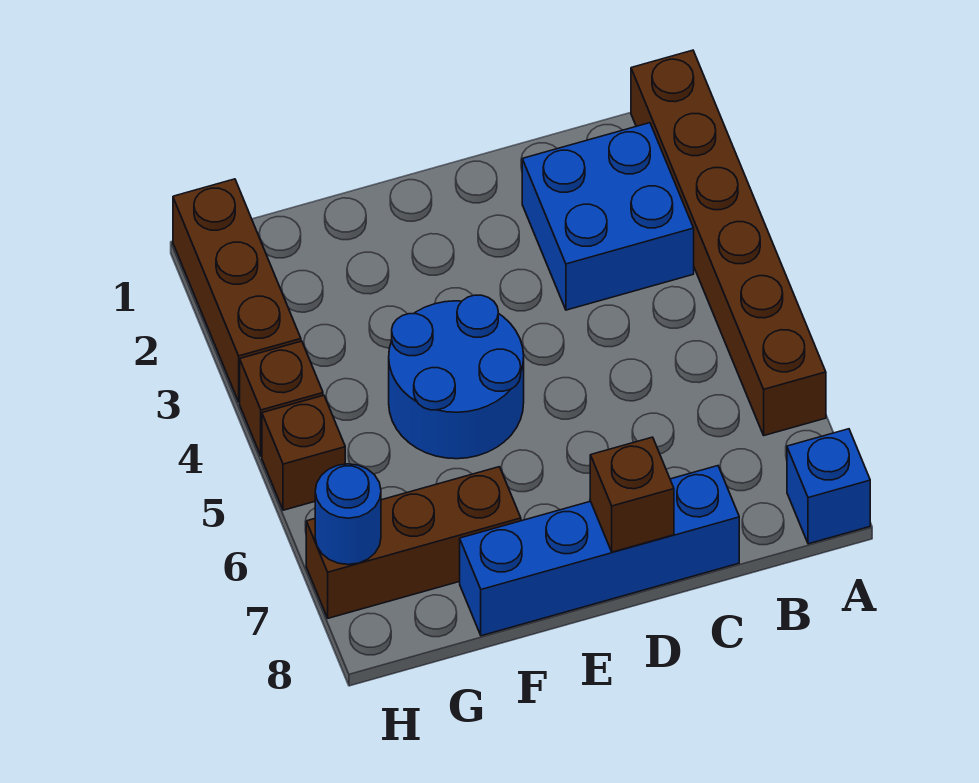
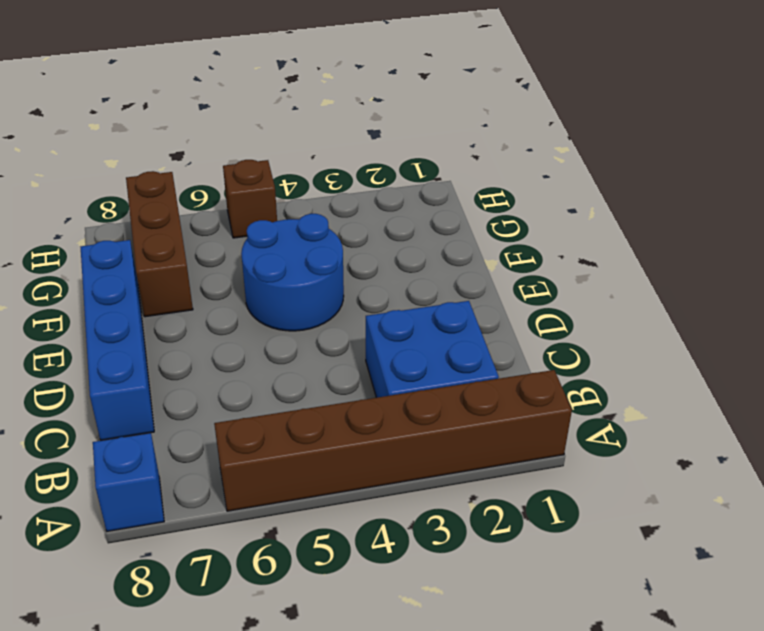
none -> brown 1x3 brick [173,179,301,402]
none -> brown 1x1 brick [240,341,323,456]

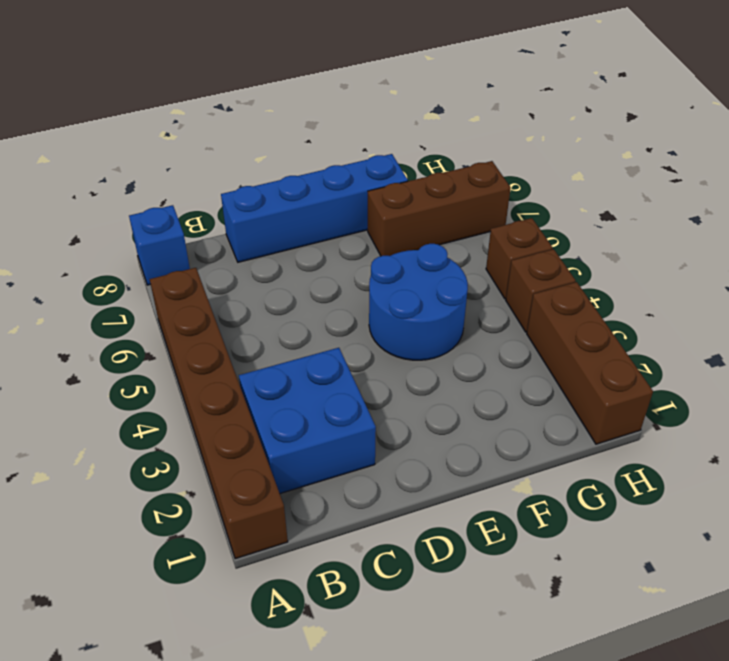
none -> brown 1x1 brick [590,437,674,552]
none -> blue 1x1 round brick [315,464,381,565]

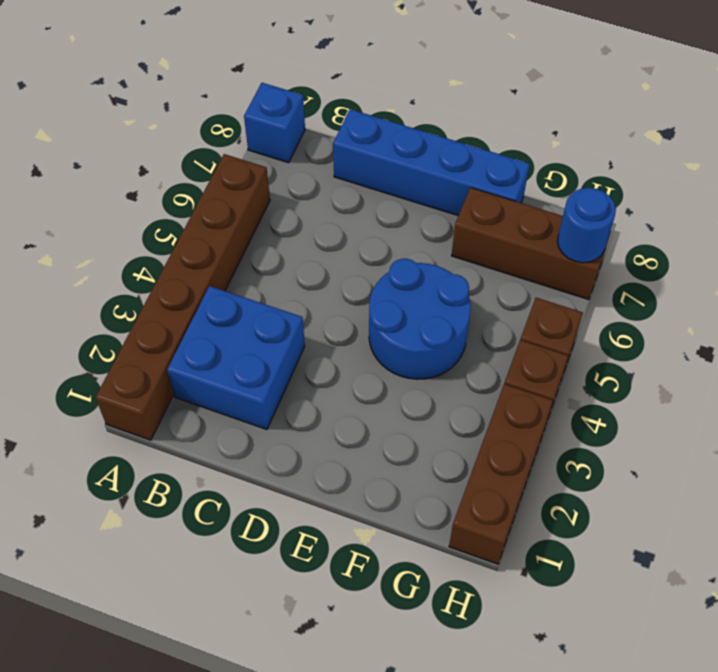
none -> brown 1x1 brick [590,437,674,552]

